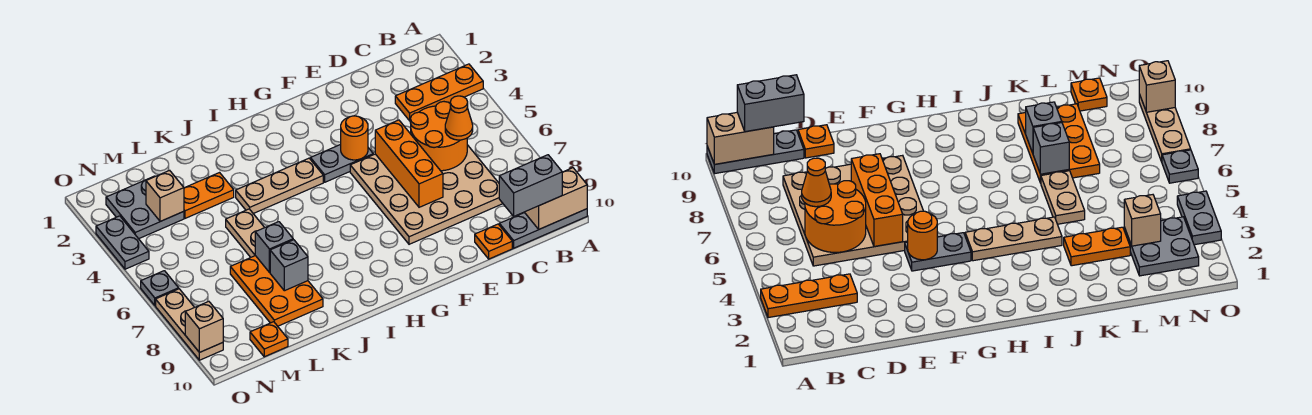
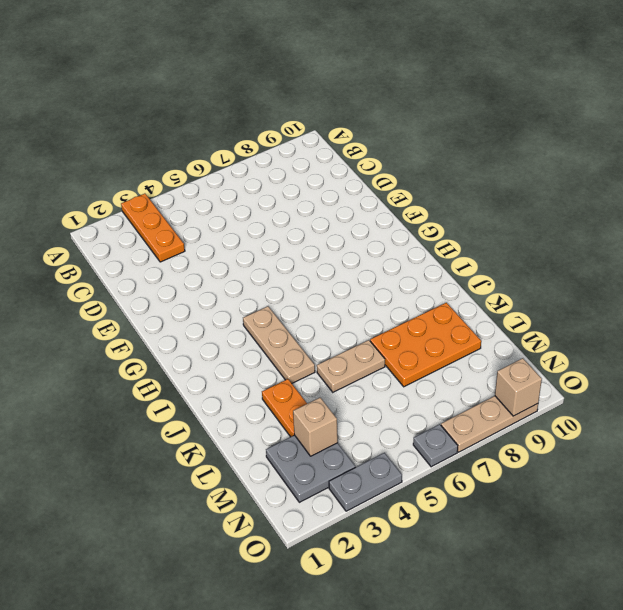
none -> grey 1x3 plate [499,209,587,248]
none -> tan 4x4 plate [350,145,503,244]
none -> orange 1x1 plate [475,224,512,259]

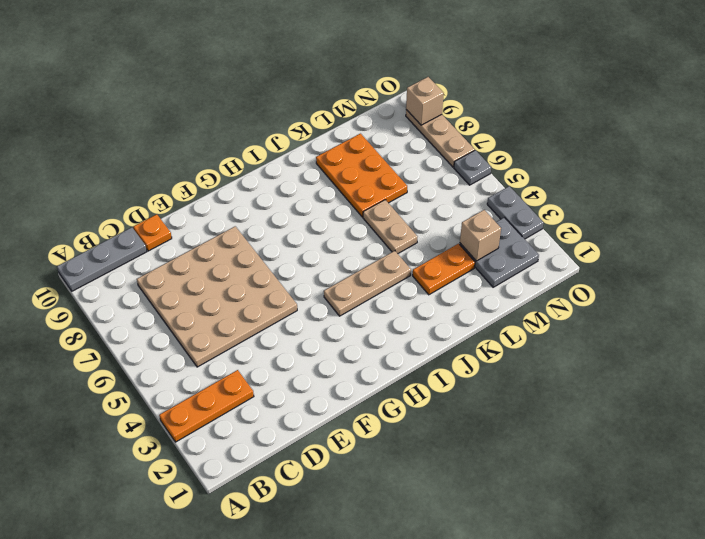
none -> grey 1x2 plate [310,144,373,182]
none -> orange 1x1 plate [250,322,288,357]
none -> tan 1x2 brick [525,168,587,229]

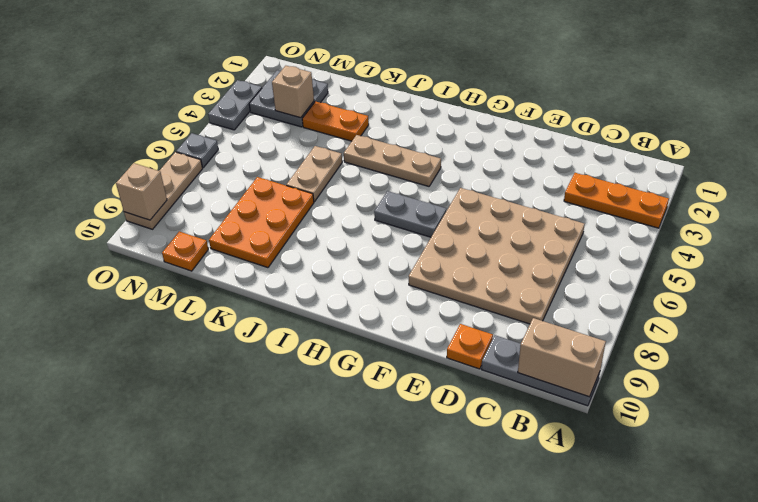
grey 1x2 plate [374,191,446,237] -> grey 1x2 plate moved to [310,144,373,182]
none -> orange 2x2 round brick [410,102,467,171]
none -> orange 1x3 brick [375,120,443,207]
none -> orange 1x1 round brick [341,116,368,160]

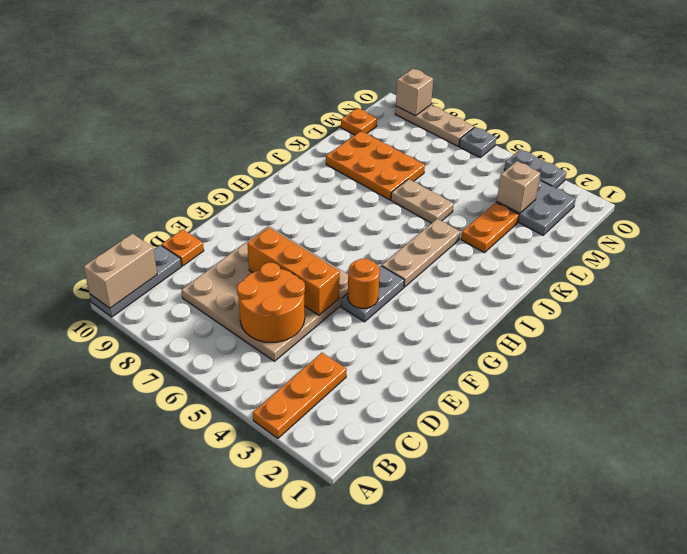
none -> grey 1x1 brick [255,222,293,273]
none -> grey 1x1 brick [270,240,308,291]
none -> grey 1x2 brick [499,155,562,216]

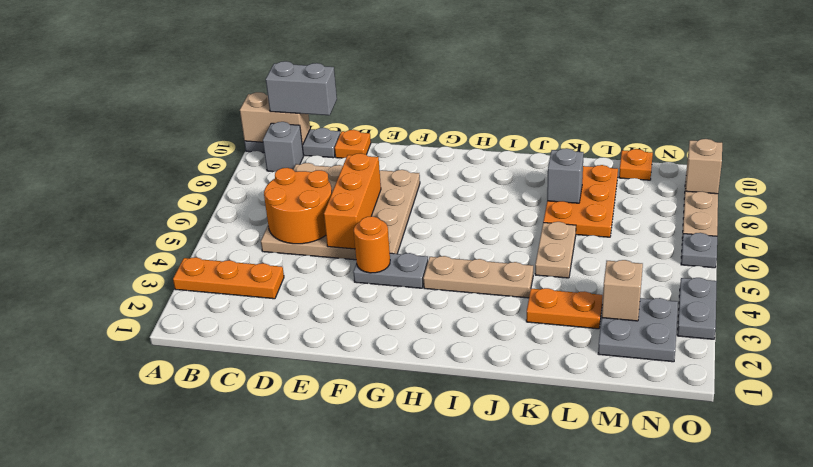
grey 1x1 brick [263,122,304,172] -> grey 1x1 brick moved to [255,222,293,273]
none -> orange 1x1 cone [445,96,473,140]

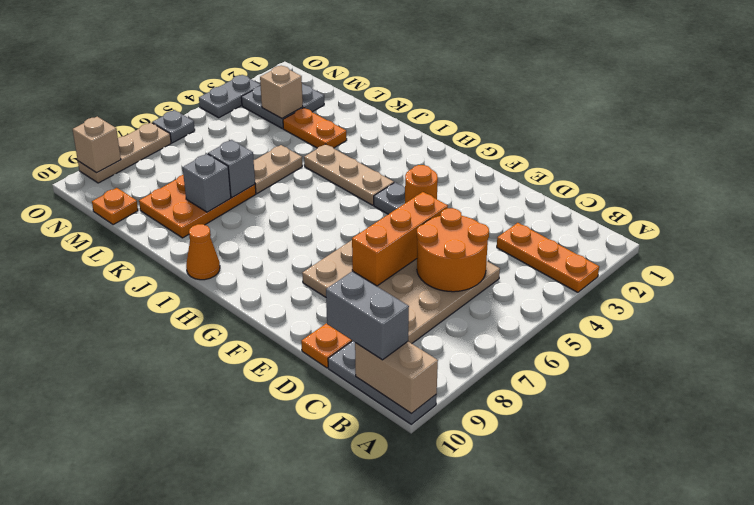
orange 1x1 cone [186,224,220,280] -> orange 1x1 cone moved to [445,96,473,140]

